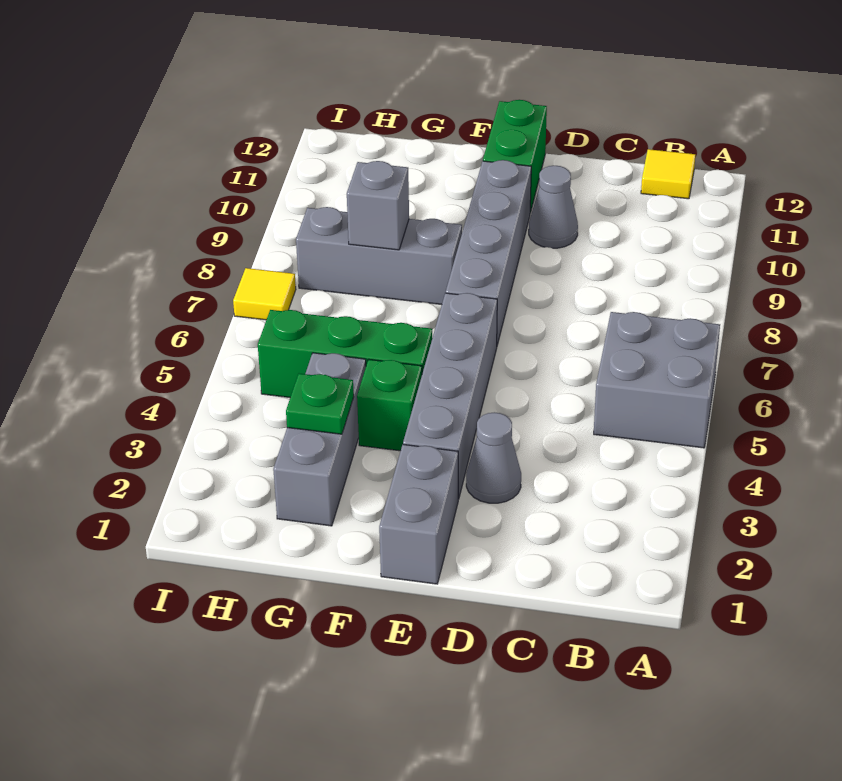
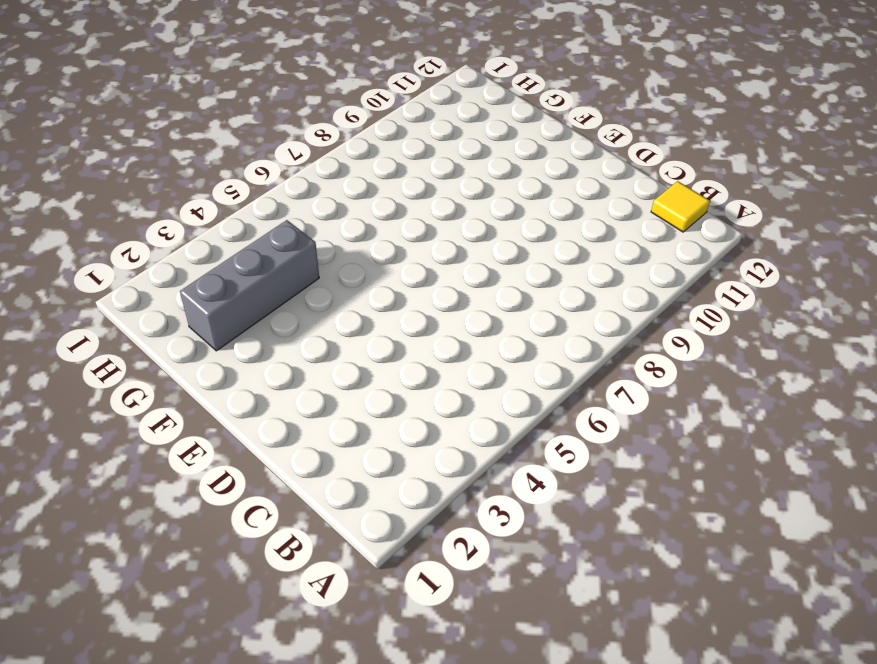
none -> grey 2x2 brick [594,312,720,448]
none -> grey 1x1 cone [466,412,521,503]
none -> grey 1x1 cone [529,166,578,248]

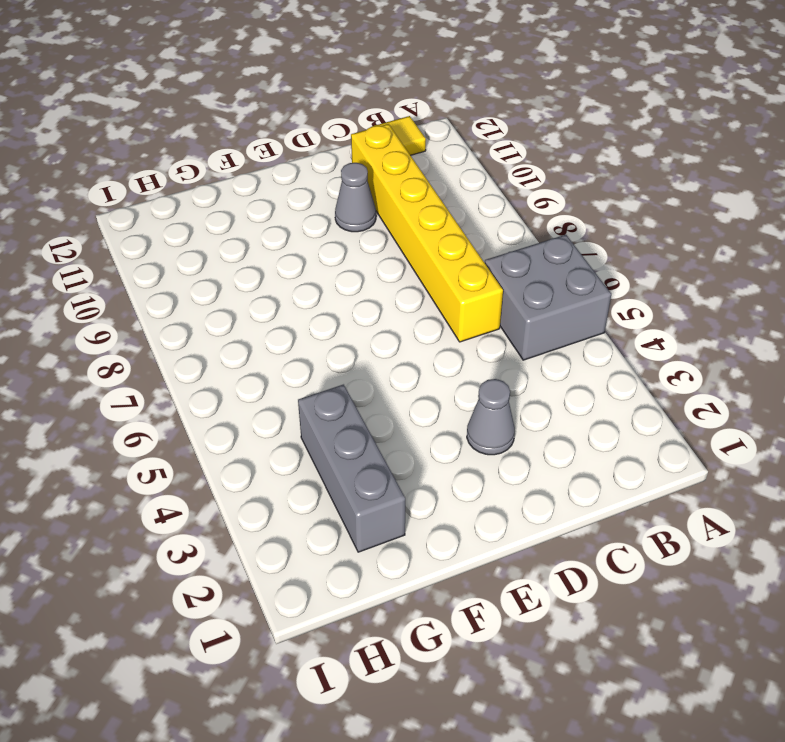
yellow 1x6 brick [351,124,503,342] -> none
none -> grey 1x2 brick [379,444,458,584]
none -> grey 1x4 brick [403,293,497,499]
none -> grey 1x4 brick [446,160,531,345]

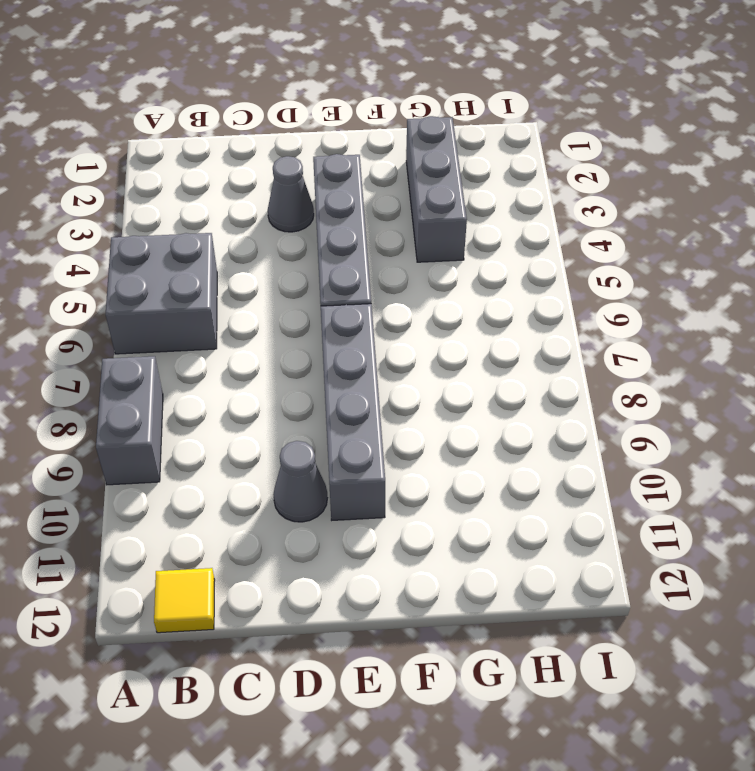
grey 1x2 brick [96,356,163,485] -> grey 1x2 brick moved to [379,444,458,584]
none -> green 1x2 brick [483,100,547,213]
none -> green 1x1 brick [357,359,422,451]
none -> green 1x3 brick [258,310,432,398]

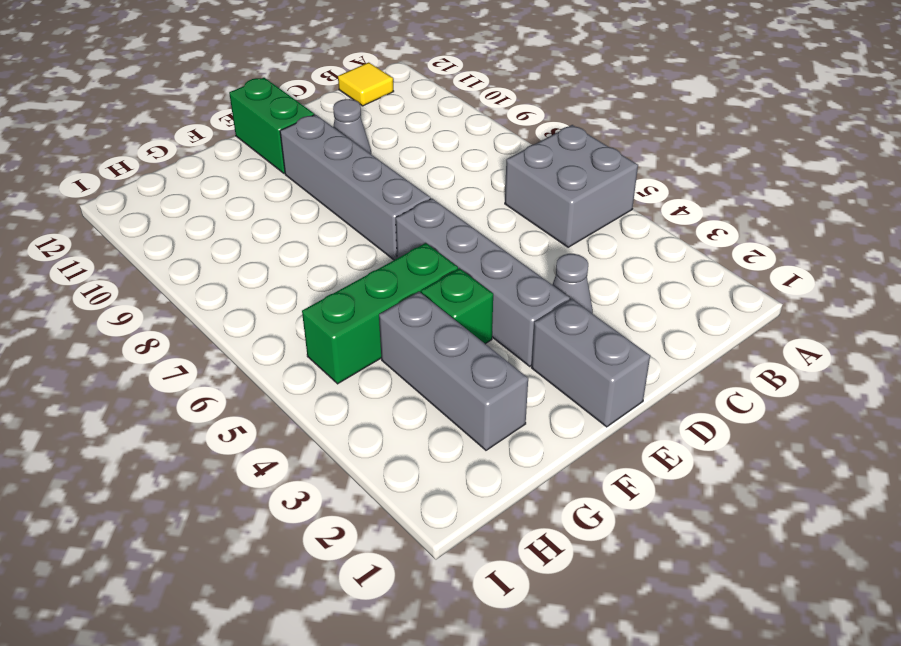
none -> grey 1x3 brick [296,207,462,305]
none -> yellow 1x1 tile [233,268,296,320]
none -> green 1x1 plate [286,374,354,434]

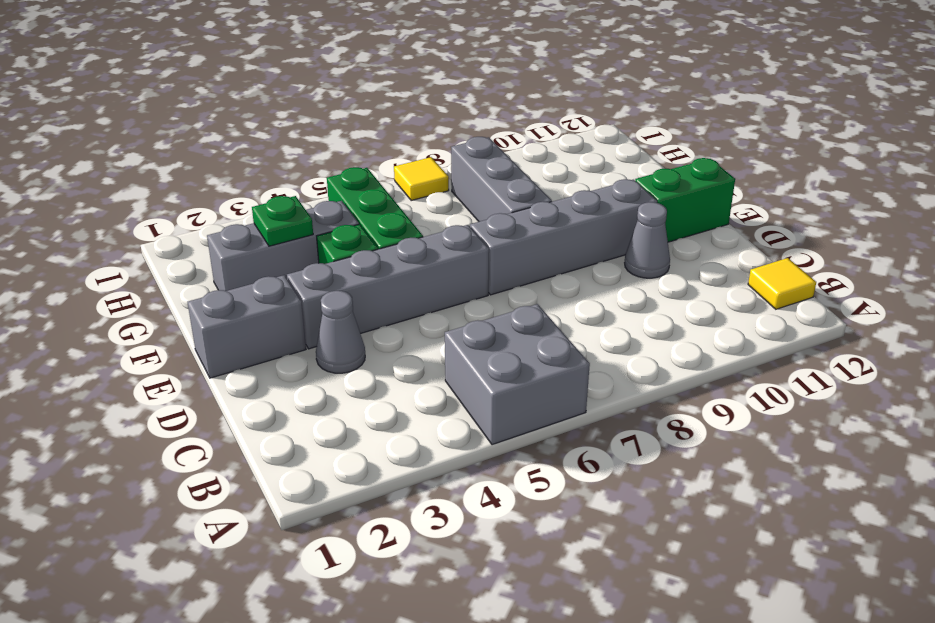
none -> grey 1x1 brick [347,161,409,250]

